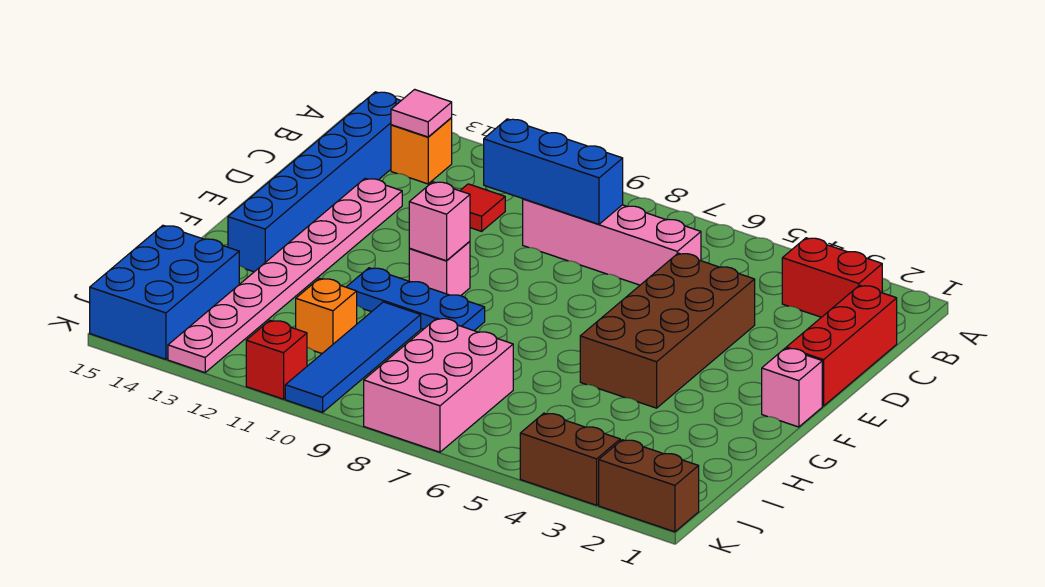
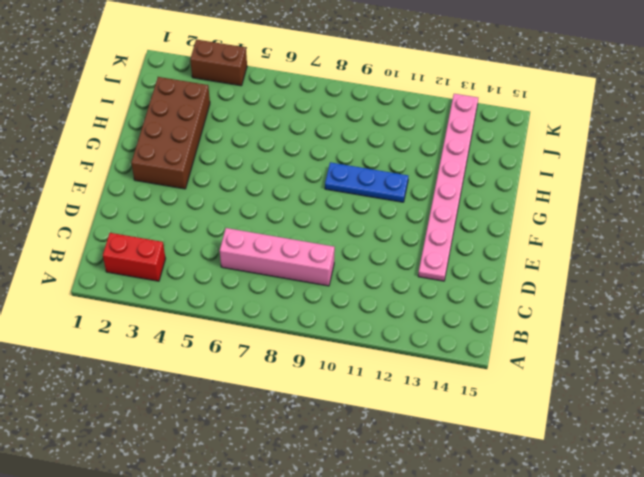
brown 2x4 brick [131,77,210,189] -> brown 2x4 brick moved to [580,253,755,408]
none -> orange 1x1 brick [391,118,452,184]
none -> blue 1x6 brick [228,92,401,272]
none -> red 1x3 brick [786,285,897,406]

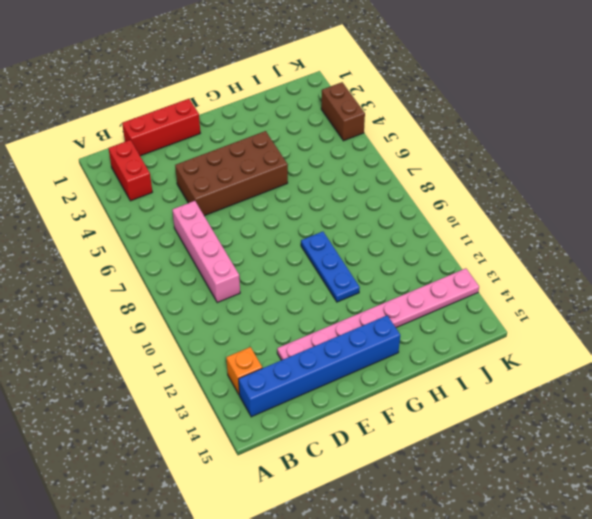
none -> red 1x1 tile [460,184,505,231]
none -> pink 1x1 brick [762,348,822,427]
none -> pink 1x1 brick [409,241,470,296]

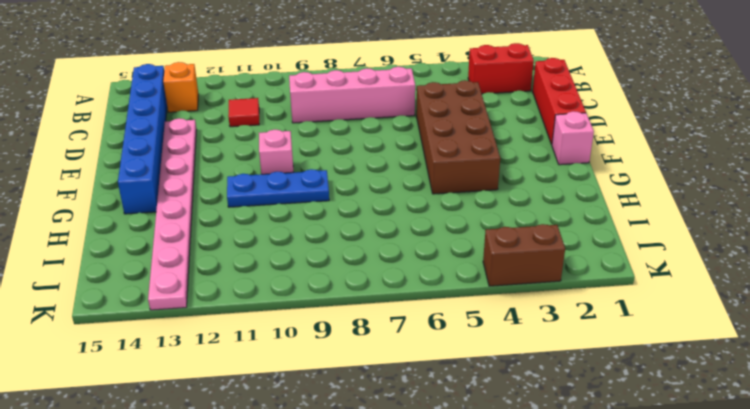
none -> blue 1x4 tile [285,302,421,412]
none -> pink 2x3 brick [364,318,513,452]
none -> orange 1x1 brick [296,278,357,353]

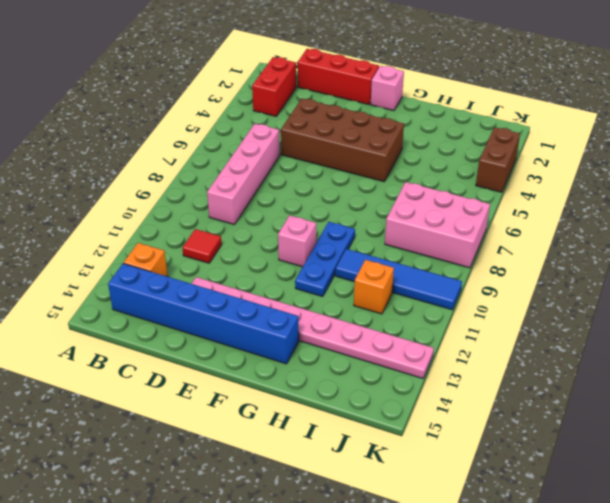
none -> blue 2x3 brick [90,225,239,359]
none -> brown 1x2 brick [599,440,699,532]
none -> red 1x1 brick [246,320,307,399]

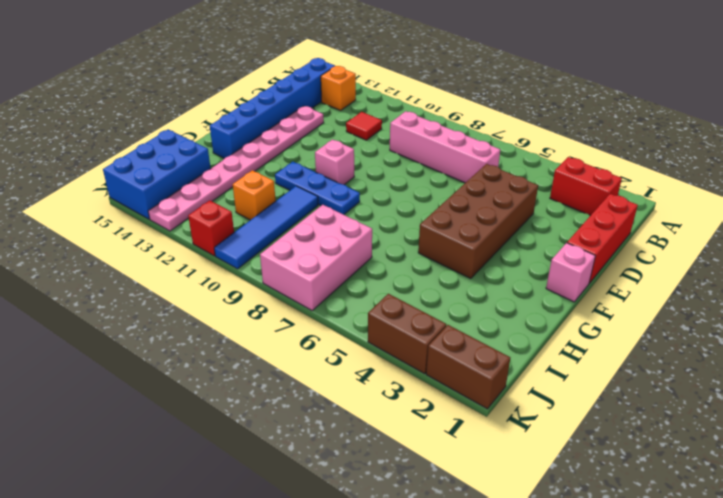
none -> pink 1x1 tile [391,89,452,137]
none -> blue 1x3 brick [484,119,623,224]
none -> pink 1x1 brick [409,182,470,261]

